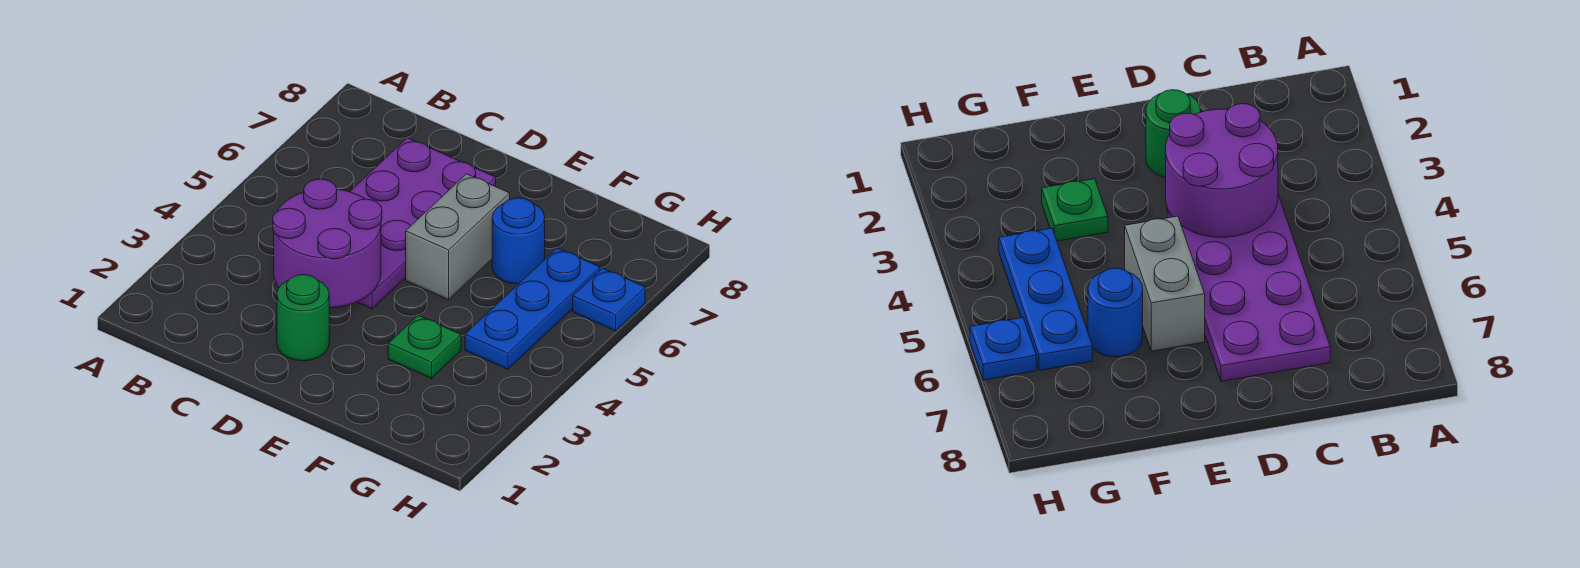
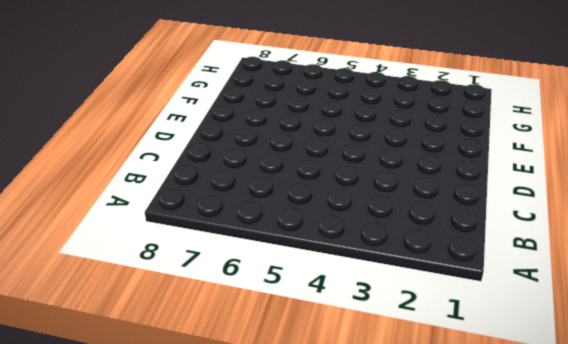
none -> purple 2x4 plate [350,138,496,309]
none -> green 1x1 round brick [277,275,329,361]

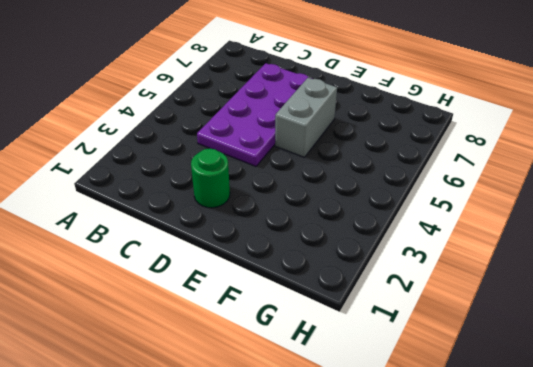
none -> green 1x1 plate [388,315,461,378]
none -> blue 1x1 round brick [492,198,545,284]

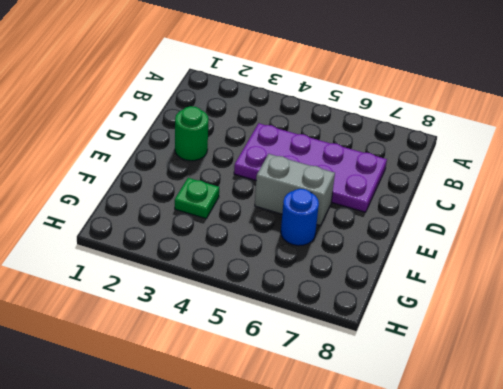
none -> blue 1x3 plate [465,248,600,369]
none -> blue 1x1 plate [573,268,645,331]

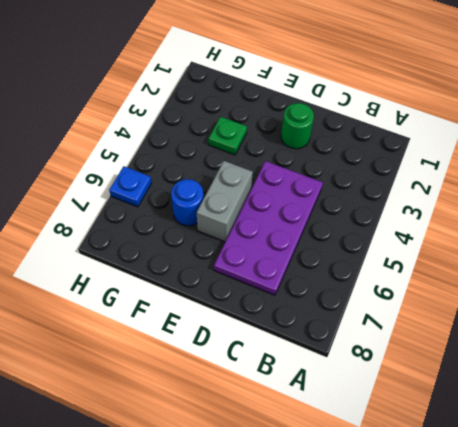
none -> blue 1x3 plate [465,248,600,369]
none -> purple 2x2 round brick [273,179,382,308]

